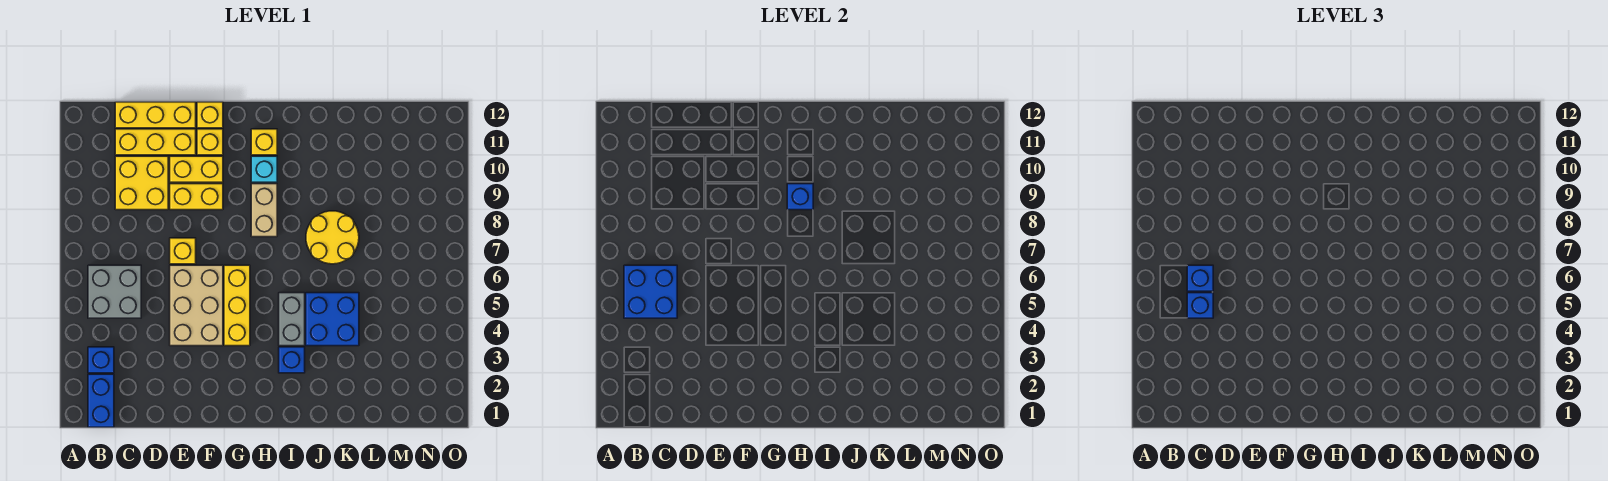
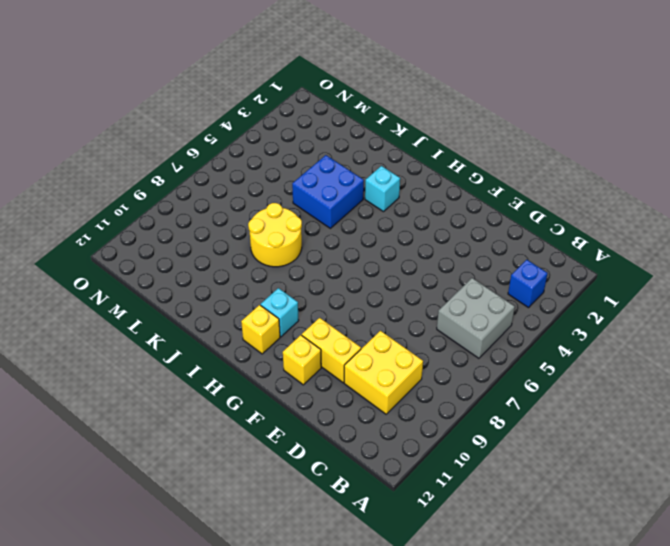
cyan 1x1 brick [365,166,400,212] -> blue 1x1 brick [279,347,305,373]
none -> blue 1x2 brick [88,374,114,427]
none -> yellow 1x3 brick [115,129,196,155]
none -> yellow 1x3 brick [115,102,196,128]

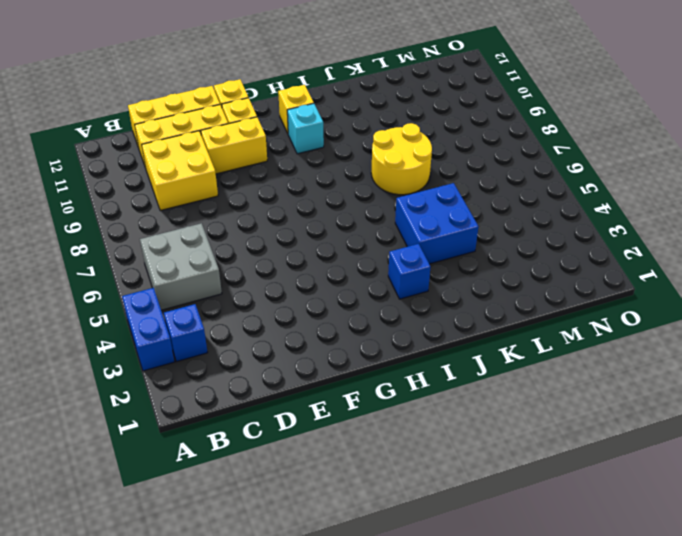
blue 1x2 brick [122,288,174,371] -> blue 1x2 brick moved to [88,374,114,427]
none -> tan 2x3 brick [170,265,223,346]
none -> yellow 1x1 brick [170,238,196,264]
none -> yellow 1x2 brick [170,184,223,210]

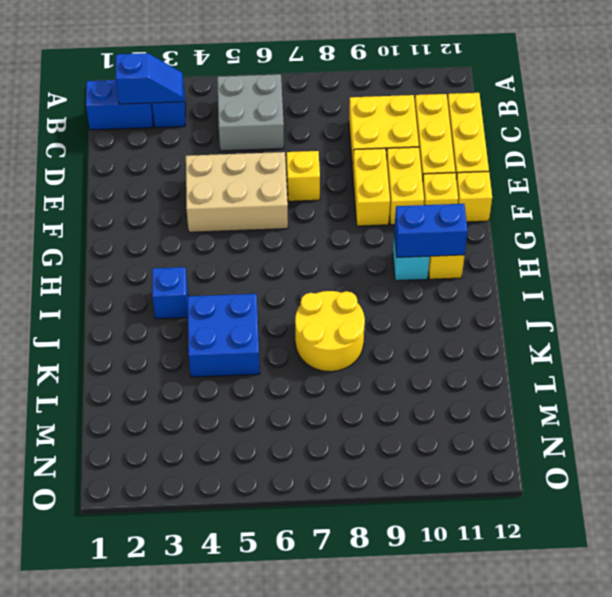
blue 1x2 slope [116,53,183,104] -> none
blue 1x2 brick [394,204,468,257] -> none
none -> yellow 1x3 brick [224,265,250,346]
none -> tan 1x2 brick [251,184,277,237]
none -> grey 1x2 brick [279,293,305,346]

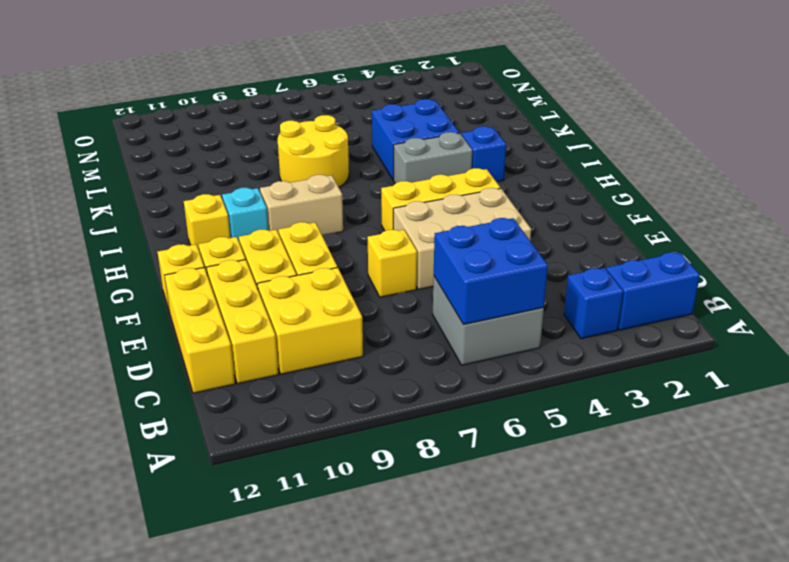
none -> blue 1x1 brick [787,184,813,210]
none -> blue 1x1 brick [1187,293,1213,318]
none -> blue 1x1 brick [1187,265,1213,291]

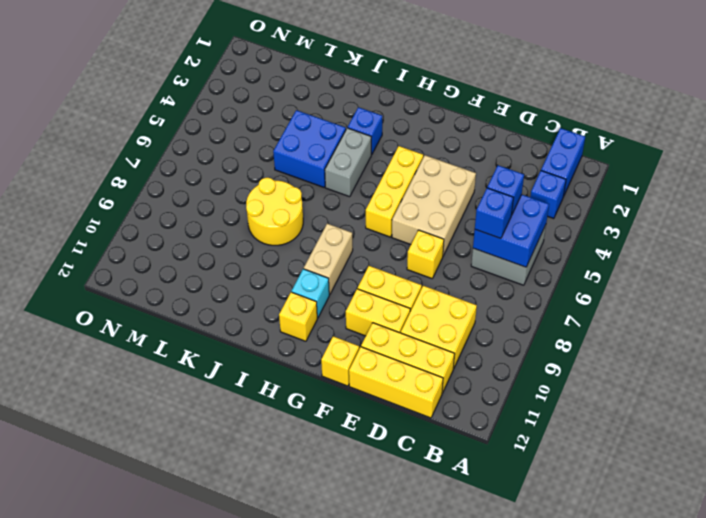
none -> yellow 1x1 brick [197,129,223,155]
none -> blue 1x1 brick [787,184,813,210]

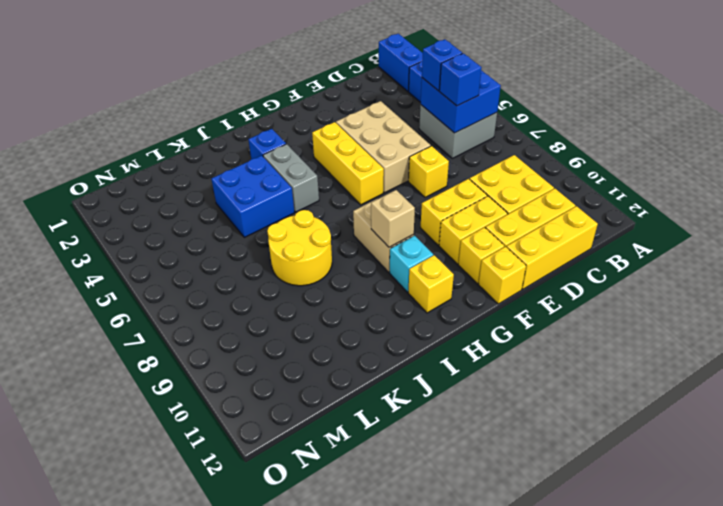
tan 1x1 brick [371,190,415,247] -> blue 1x1 brick [787,184,813,210]

